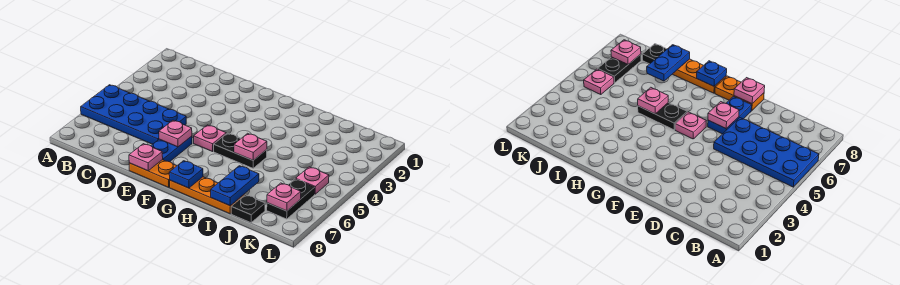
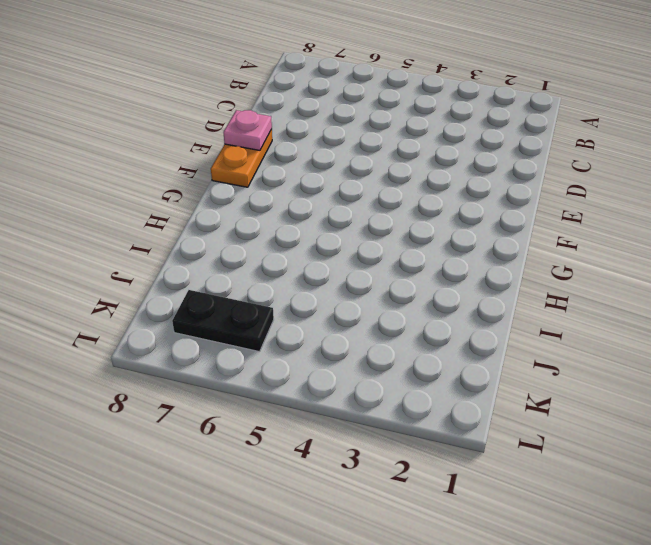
none -> blue 2x4 plate [81,85,186,144]
none -> blue 1x2 plate [151,136,192,162]
none -> pink 1x1 plate [194,125,226,151]

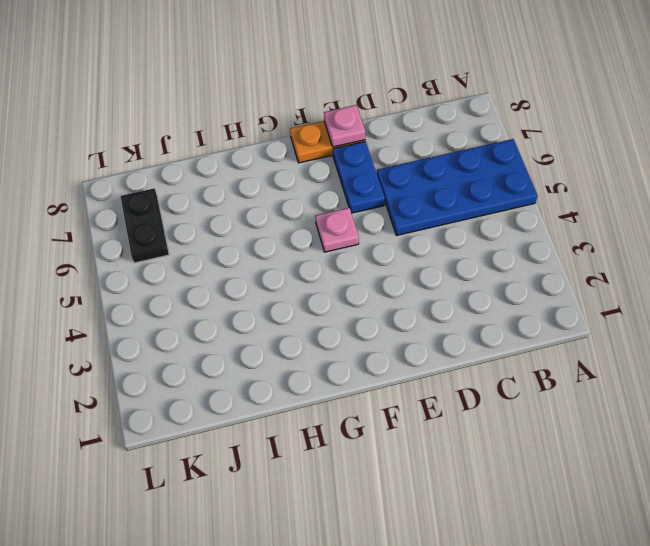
none -> black 1x2 plate [214,133,267,168]
none -> orange 1x3 plate [170,177,244,214]
none -> black 1x1 plate [231,195,265,223]

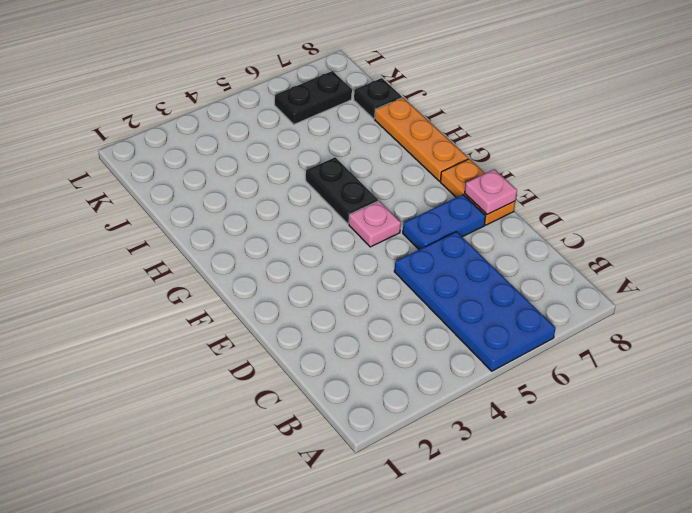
none -> pink 1x1 plate [296,167,329,194]
none -> pink 1x1 plate [159,120,192,147]
none -> blue 1x1 plate [169,161,203,188]

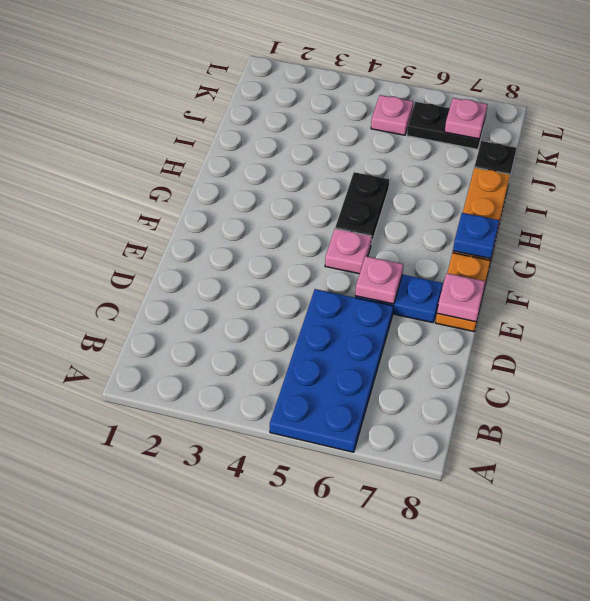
none -> pink 1x1 plate [234,133,267,160]
none -> blue 1x2 plate [211,166,259,206]

